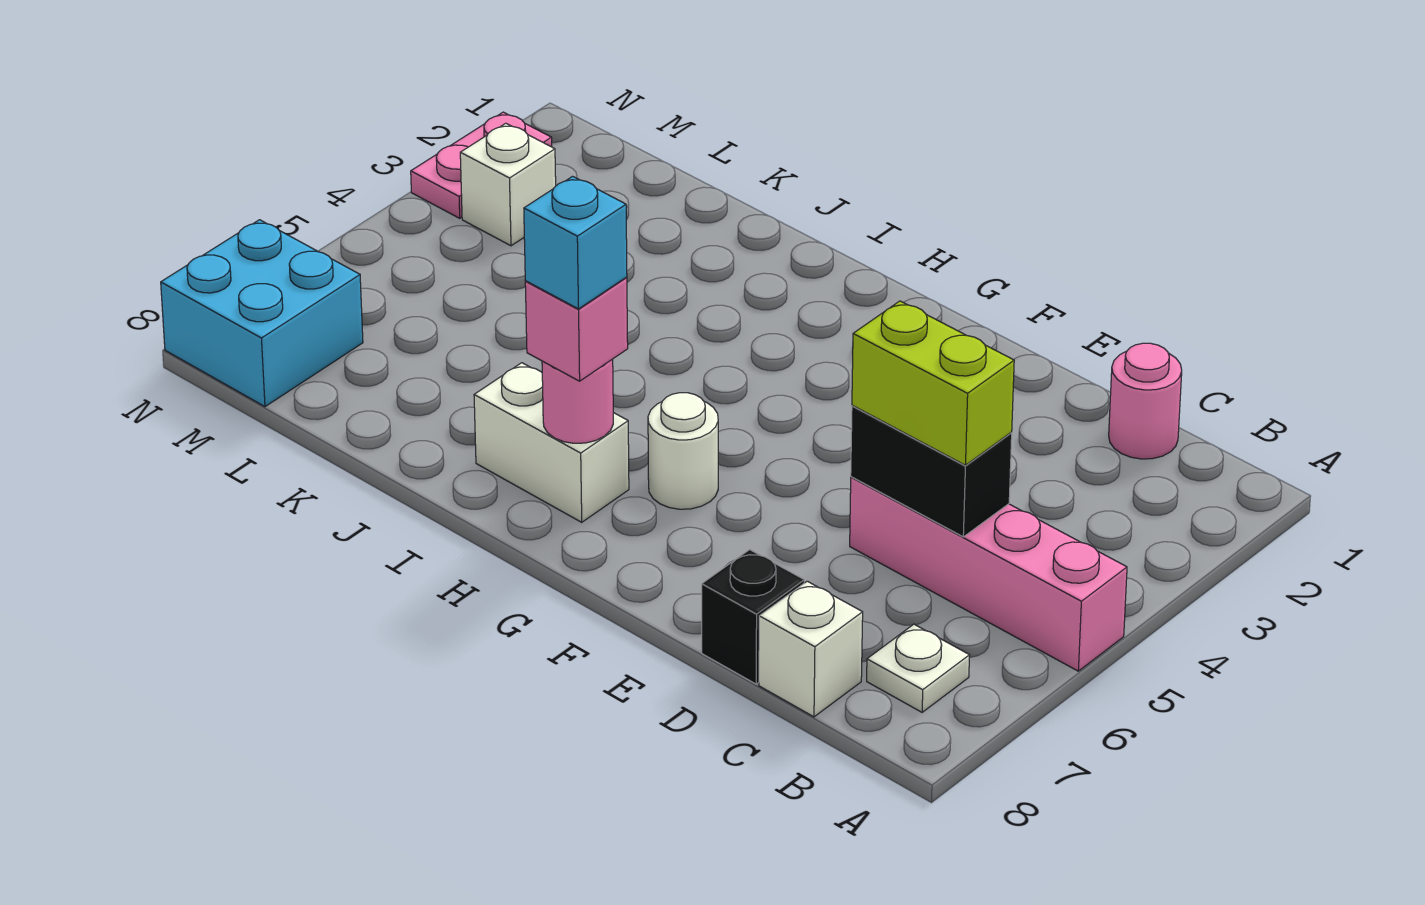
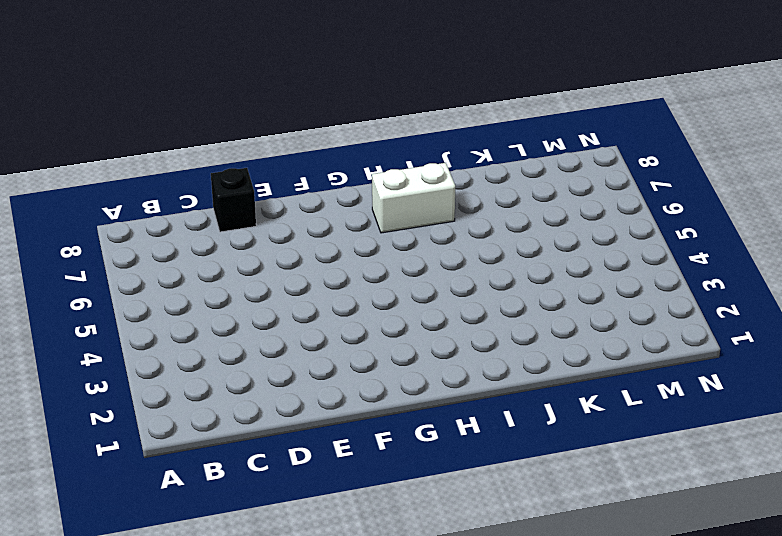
none -> pink 1x4 brick [850,477,1127,671]
none -> white 1x1 plate [867,624,970,712]
none -> pink 1x1 round brick [1109,343,1182,459]

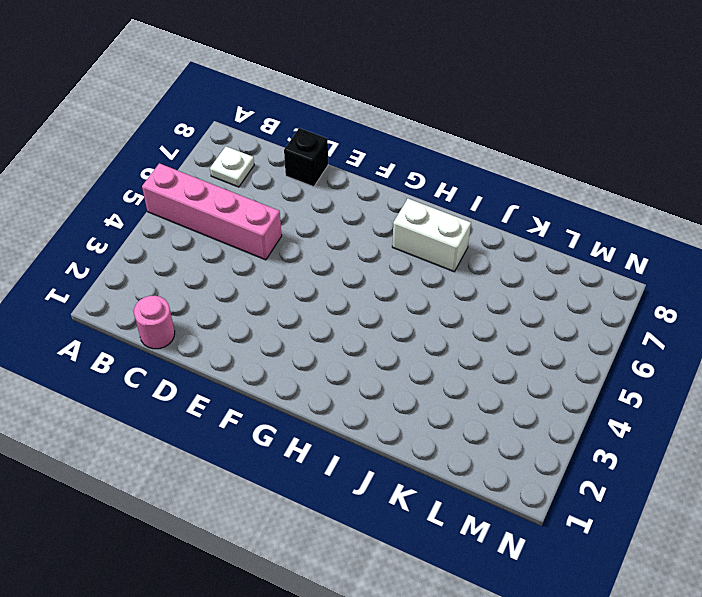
none -> white 1x1 brick [759,581,863,717]
none -> white 1x1 round brick [648,393,718,509]
none -> white 1x1 brick [460,123,556,246]

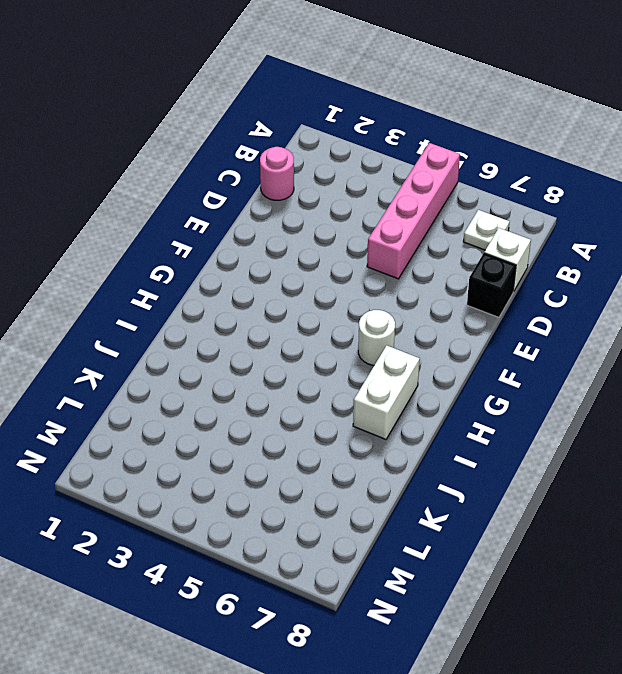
none -> white 1x1 brick [460,123,556,246]
none -> cyan 2x2 brick [161,220,363,407]
none -> pink 1x2 plate [411,112,552,218]

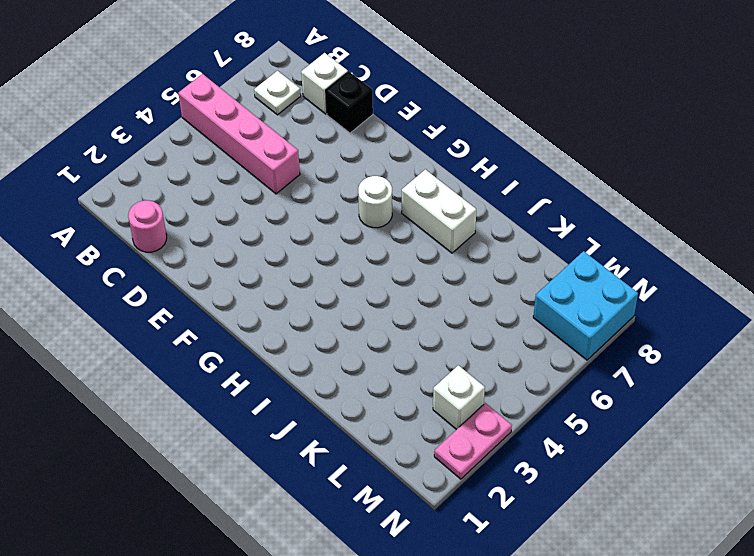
none -> black 1x2 brick [851,405,1012,537]
none -> pink 1x1 round brick [542,359,613,443]
none -> lime 1x2 brick [852,301,1014,465]

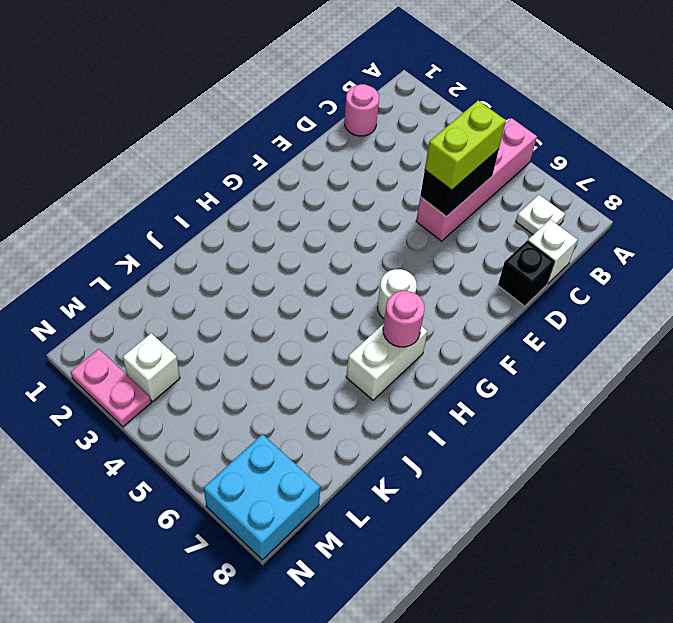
none -> pink 1x1 brick [525,277,628,381]
none -> cyan 1x1 brick [524,176,627,309]

